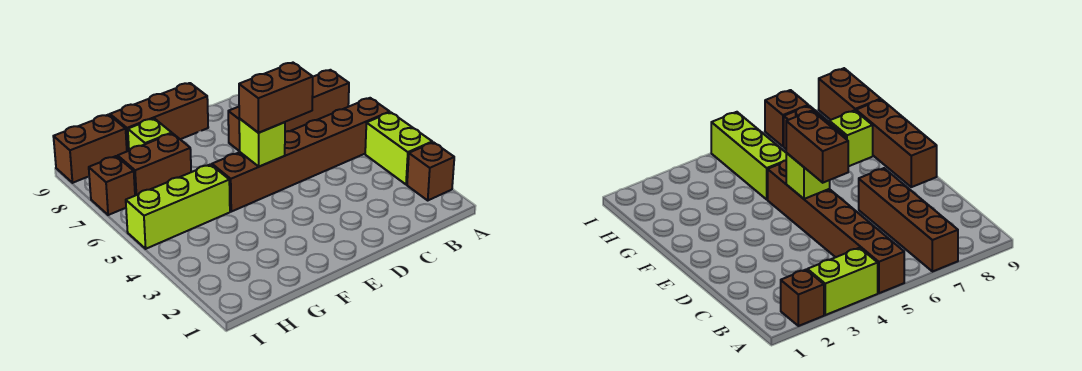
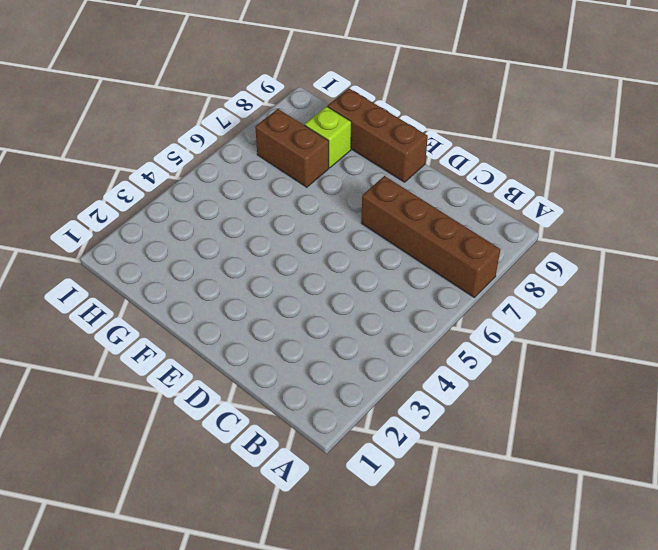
none -> brown 1x1 brick [407,142,454,200]
none -> lime 1x2 brick [365,112,432,185]
none -> brown 1x6 brick [212,98,390,212]

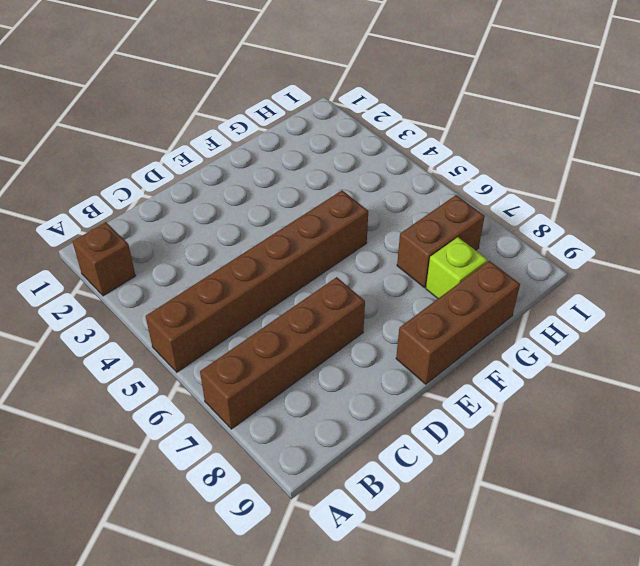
none -> lime 1x2 brick [365,112,432,185]
none -> lime 1x3 brick [126,164,230,249]
none -> brown 1x2 brick [53,115,127,183]

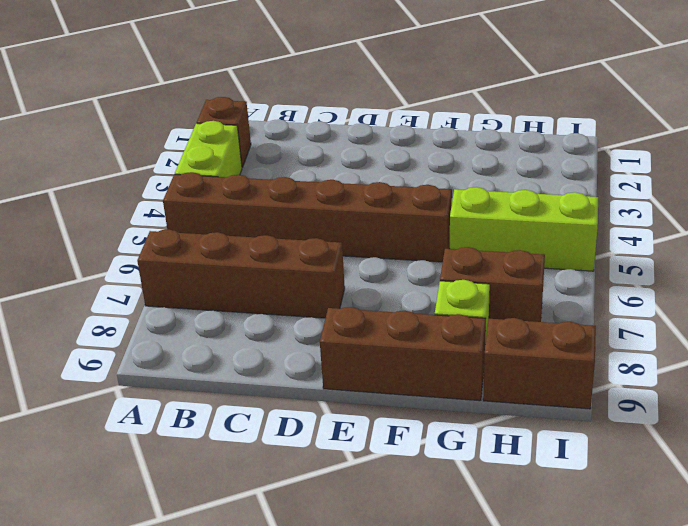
none -> brown 1x1 brick [89,156,135,215]
none -> lime 1x1 brick [239,119,285,167]
none -> brown 1x2 brick [239,63,313,133]

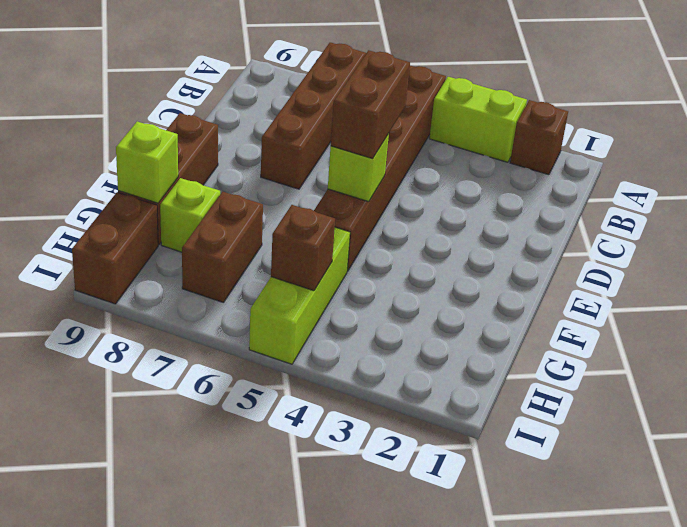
lime 1x1 brick [116,121,178,203] -> none
brown 1x1 brick [271,205,335,291] -> brown 1x1 brick moved to [89,156,135,215]

